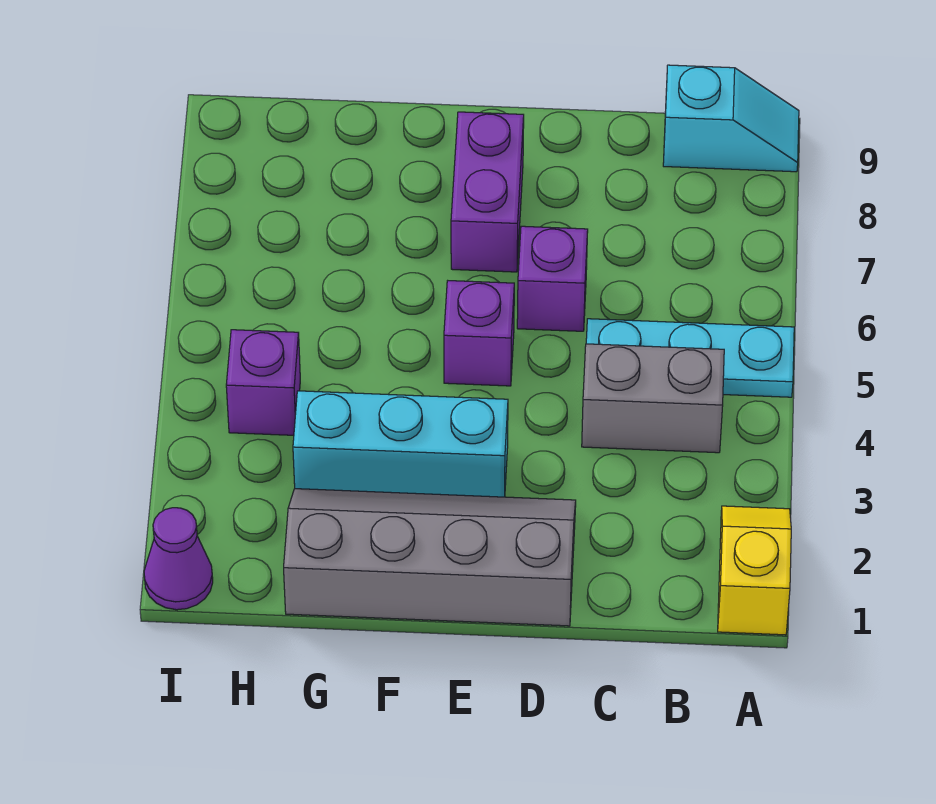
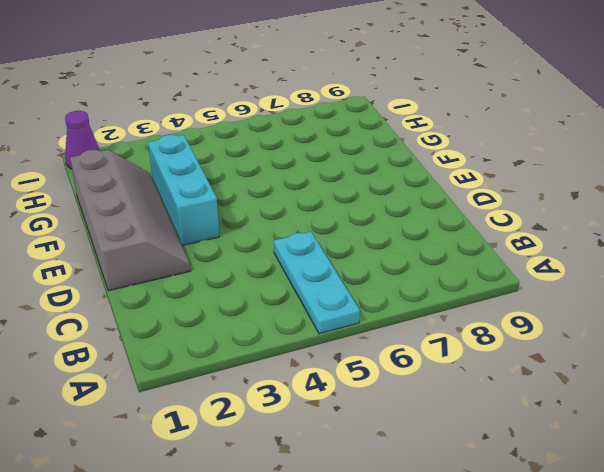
none -> yellow 1x2 slope [718,506,791,635]
none -> cyan 1x2 slope [663,65,799,172]

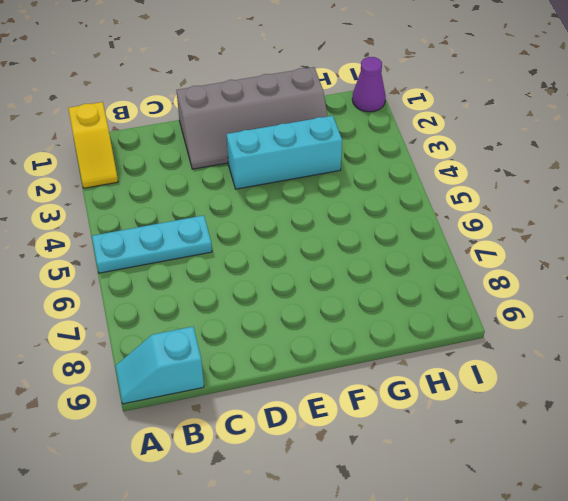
none -> grey 1x2 brick [582,344,724,453]
none -> purple 1x1 brick [517,226,588,331]

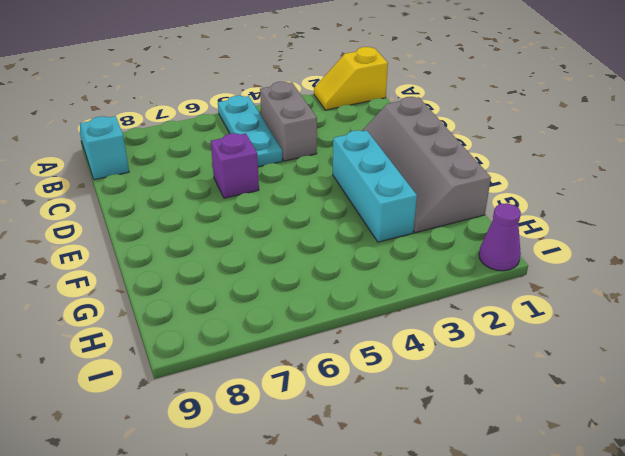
none -> purple 1x1 brick [444,281,514,386]
none -> purple 1x2 brick [451,112,524,272]

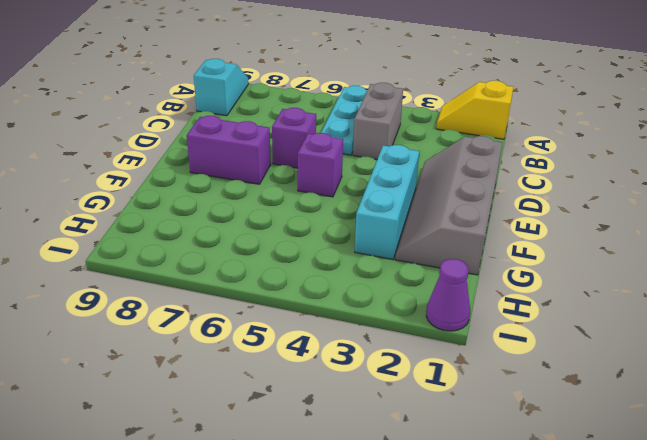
none -> purple 1x1 brick [226,330,300,435]

